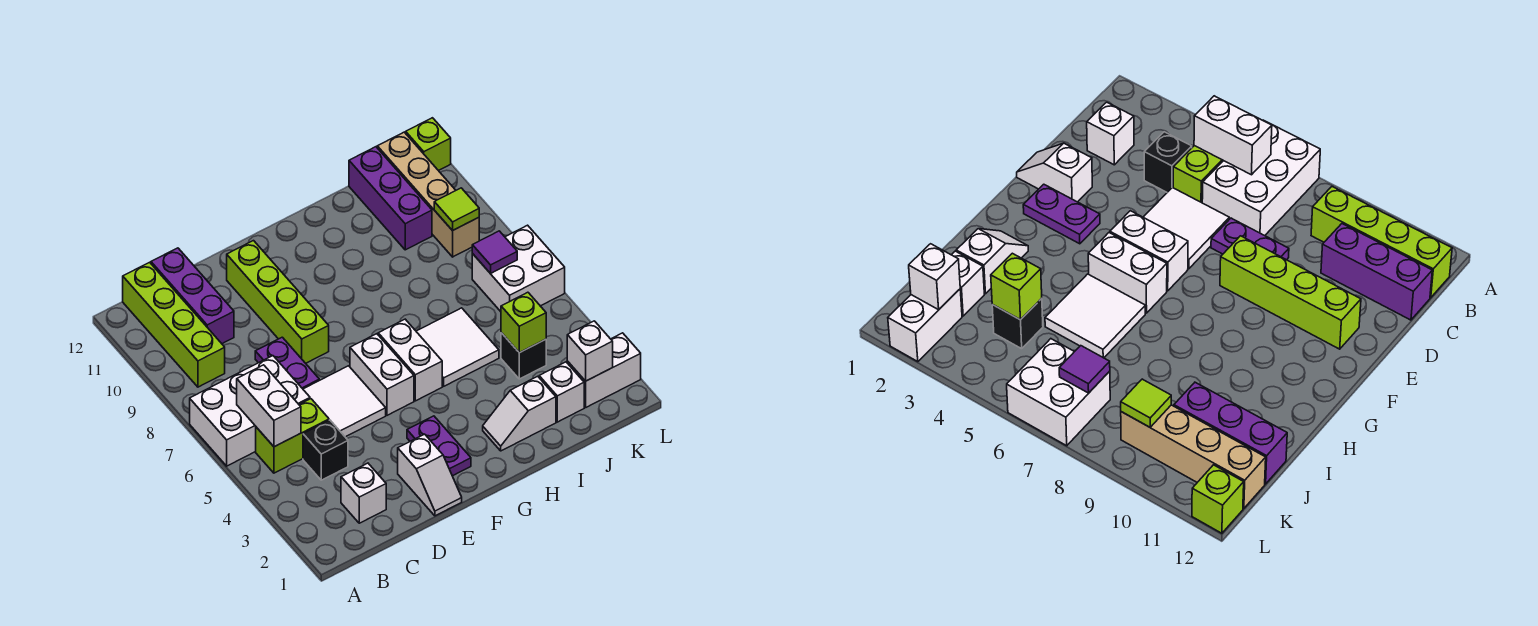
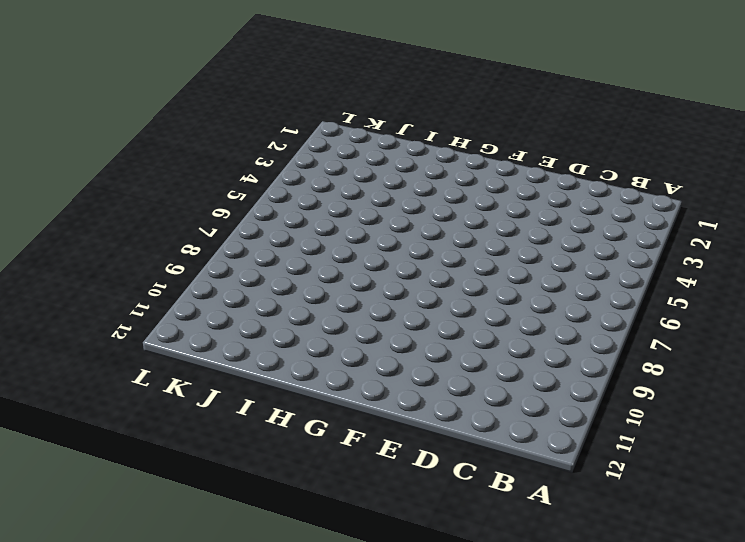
none -> white 2x3 brick [190,356,310,466]
none -> lime 1x2 brick [256,399,329,473]
none -> lime 1x4 brick [123,262,225,387]

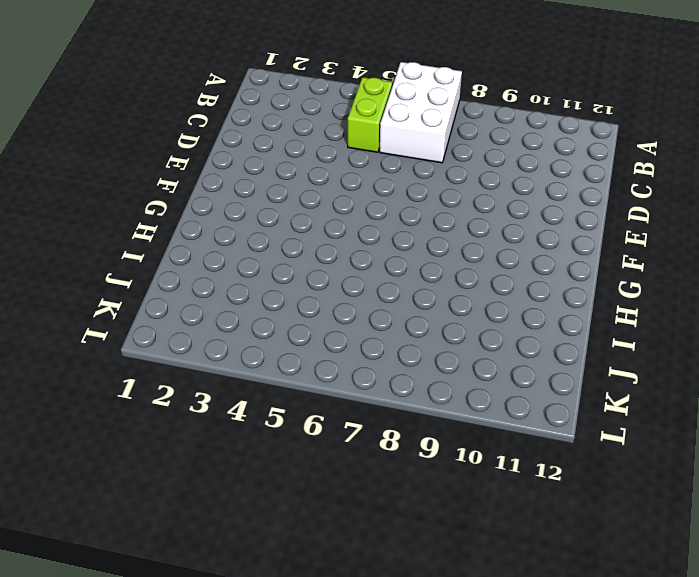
none -> lime 1x4 brick [123,262,225,387]
none -> white 1x1 brick [341,463,386,523]
none -> black 1x1 brick [303,420,348,480]

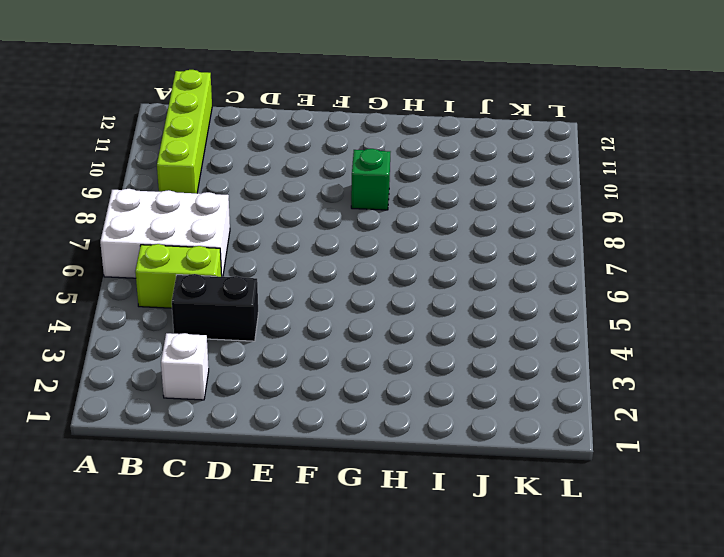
black 1x2 brick [172,274,258,341] -> black 1x1 brick [303,420,348,480]
green 1x1 brick [351,149,390,210] -> none
none -> purple 1x3 brick [151,248,234,344]
none -> white 2x2 tile [303,366,386,437]
none -> purple 1x2 plate [255,337,319,389]

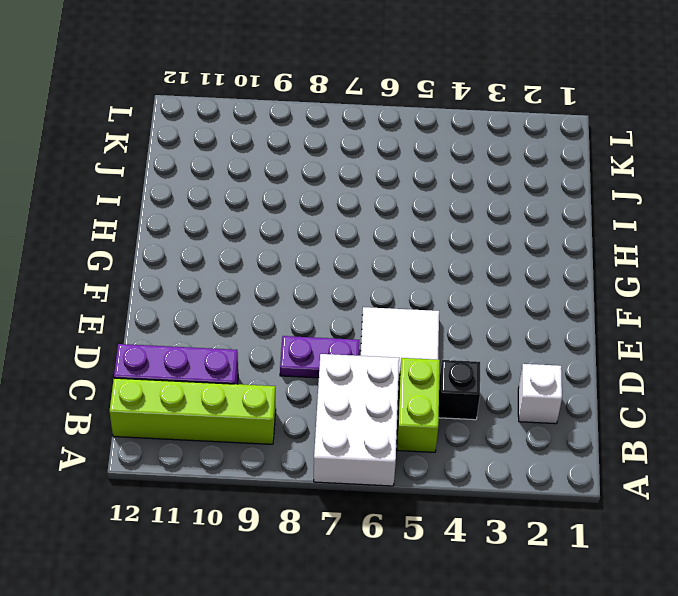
none -> white 1x2 slope [398,434,462,516]
none -> lime 1x4 brick [227,241,329,363]
none -> purple 1x2 plate [407,416,471,476]

